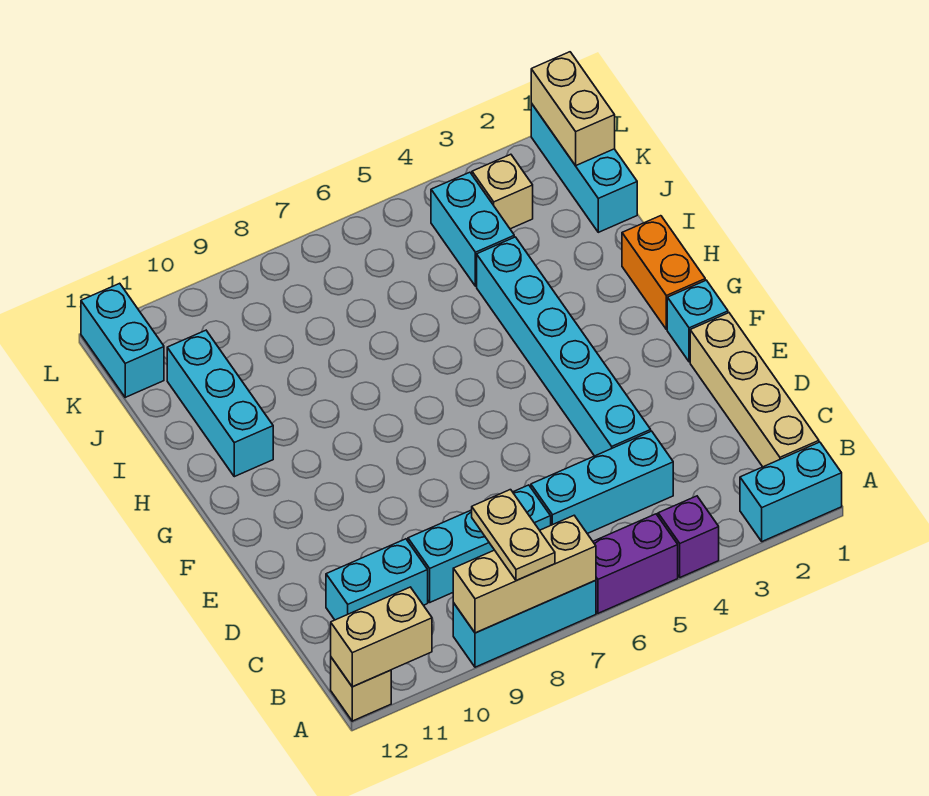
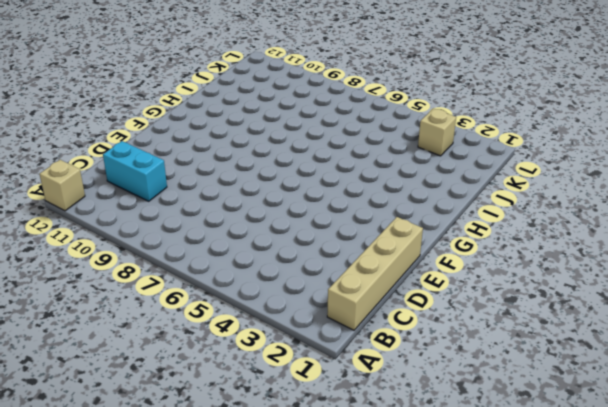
none -> cyan 1x2 brick [740,442,842,542]
none -> purple 1x1 brick [658,496,719,577]
none -> purple 1x2 brick [593,514,678,613]

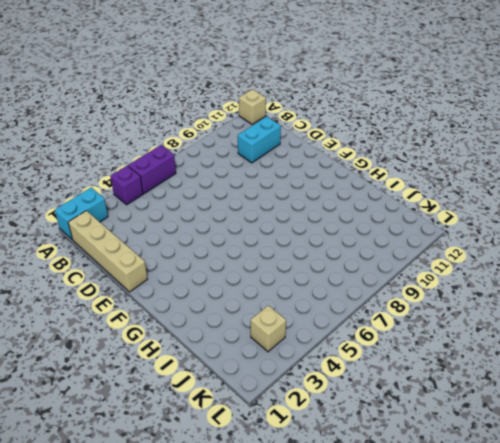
none -> cyan 1x3 brick [453,580,596,667]
none -> cyan 1x3 brick [531,431,673,534]
none -> cyan 1x3 brick [408,485,551,602]

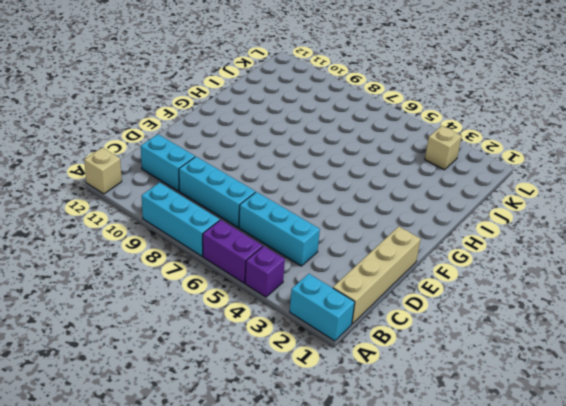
none -> cyan 1x6 brick [477,237,651,456]
none -> cyan 1x1 brick [667,280,728,362]
none -> orange 1x2 brick [622,216,705,330]

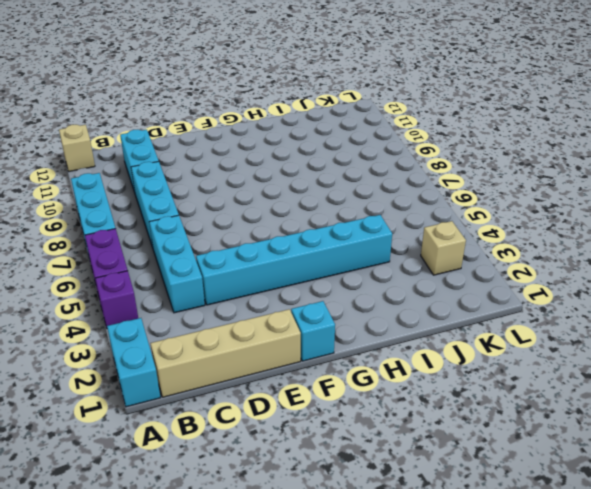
none -> orange 1x2 brick [622,216,705,330]
none -> cyan 1x3 brick [167,330,273,477]
none -> cyan 1x3 brick [531,103,637,232]

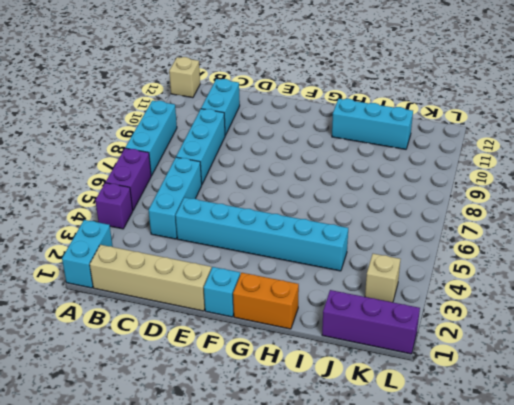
purple 1x3 brick [322,290,420,354] -> cyan 1x3 brick [531,103,637,232]
none -> cyan 1x2 brick [431,172,514,286]
none -> cyan 1x2 brick [81,283,164,397]
none -> tan 1x3 brick [453,516,596,633]

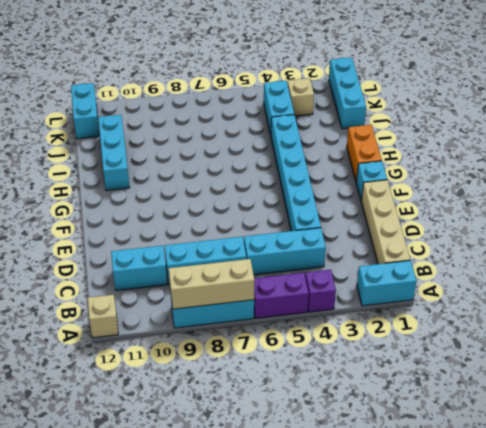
none -> tan 1x2 brick [331,587,432,687]
none -> tan 1x2 brick [531,52,615,166]
none -> tan 1x2 plate [472,490,555,581]

